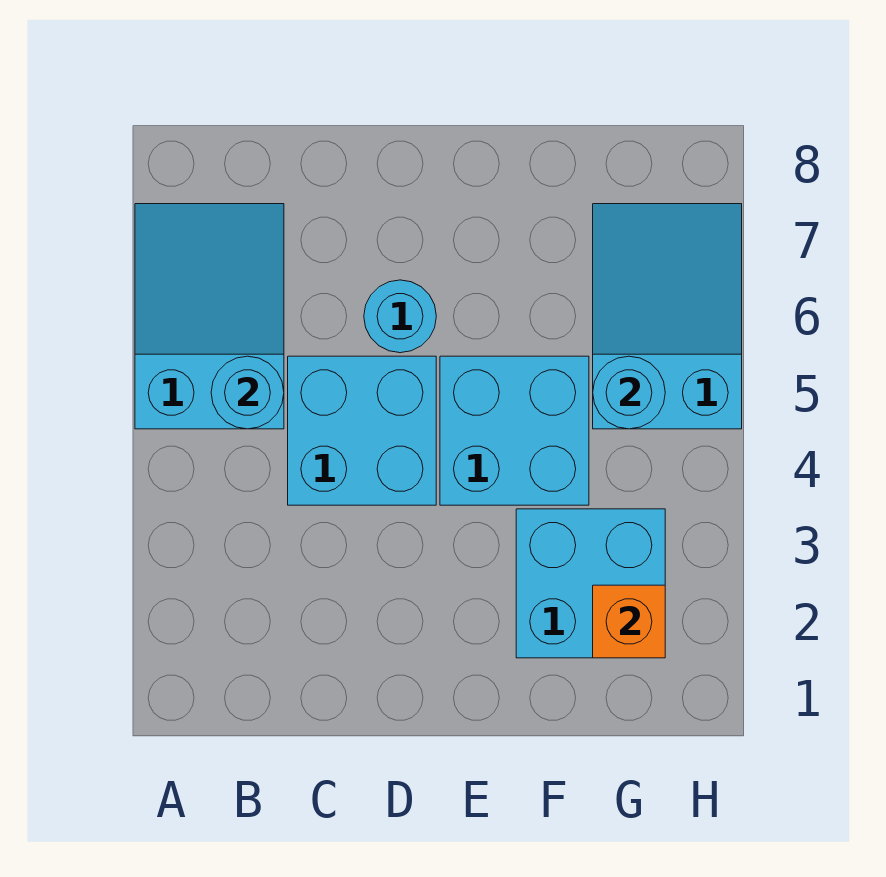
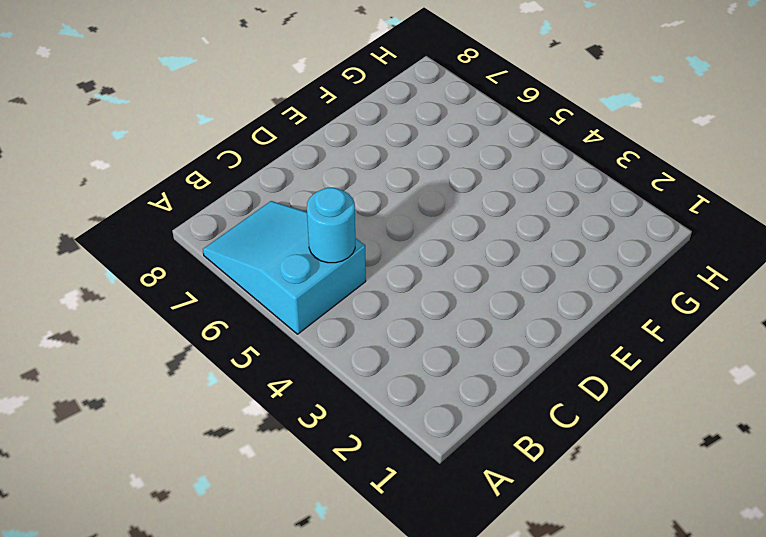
none -> cyan 2x2 brick [288,356,436,505]
none -> cyan 1x1 round brick [364,280,436,353]

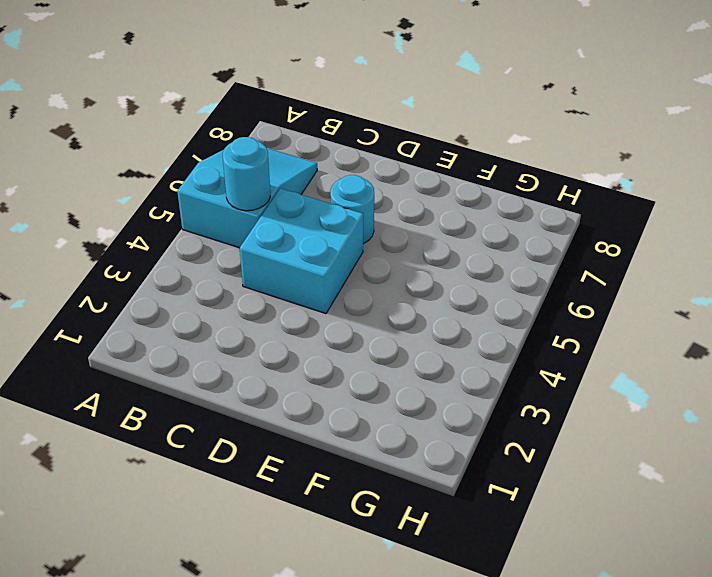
none -> cyan 2x2 brick [440,356,589,505]
none -> cyan 2x2 brick [516,509,665,658]

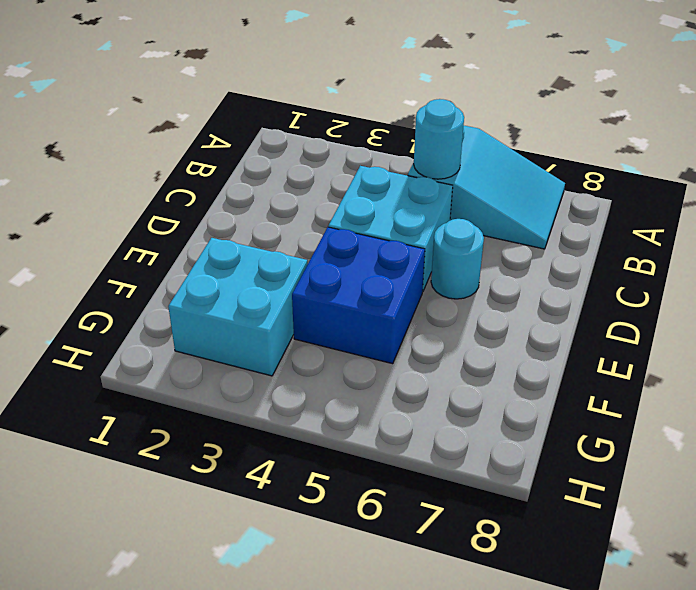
blue 2x2 brick [292,227,425,364] -> cyan 2x2 brick [440,356,589,505]
none -> cyan 2x3 slope [593,204,742,429]
none -> orange 1x1 brick [593,585,665,658]

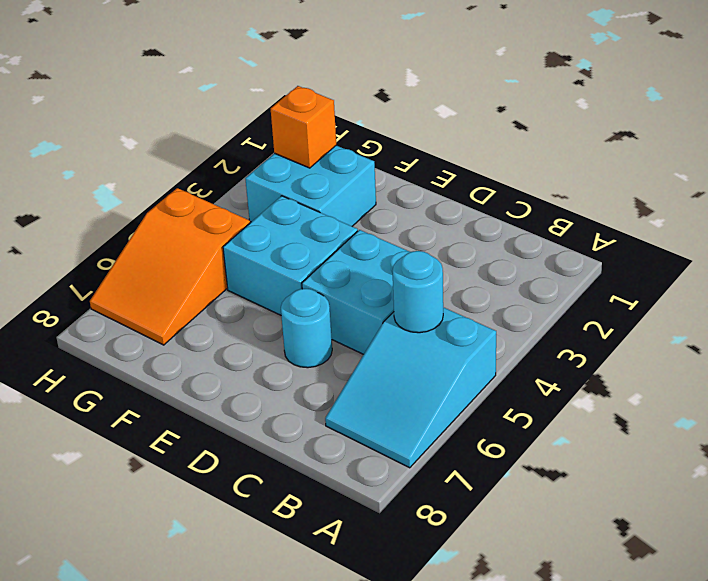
orange 2x3 slope [90,188,250,345] -> cyan 2x3 slope [593,204,742,429]
none -> cyan 1x1 round brick [593,356,665,429]

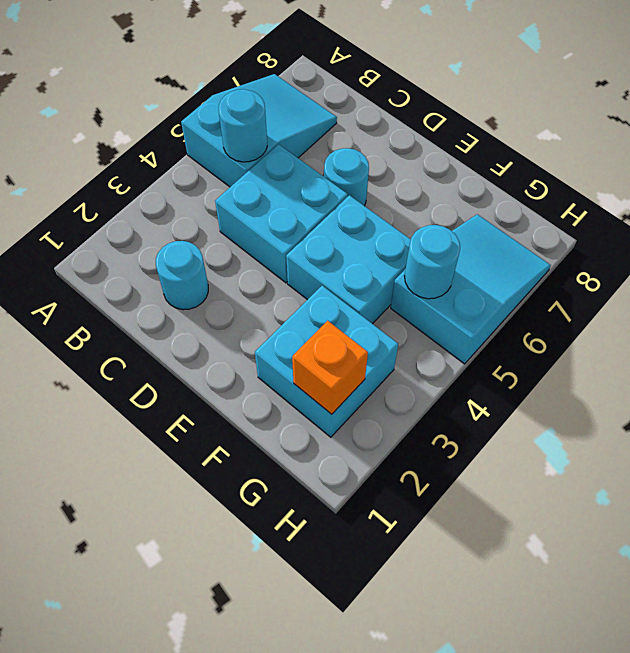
cyan 1x1 round brick [156,241,208,310] -> none

